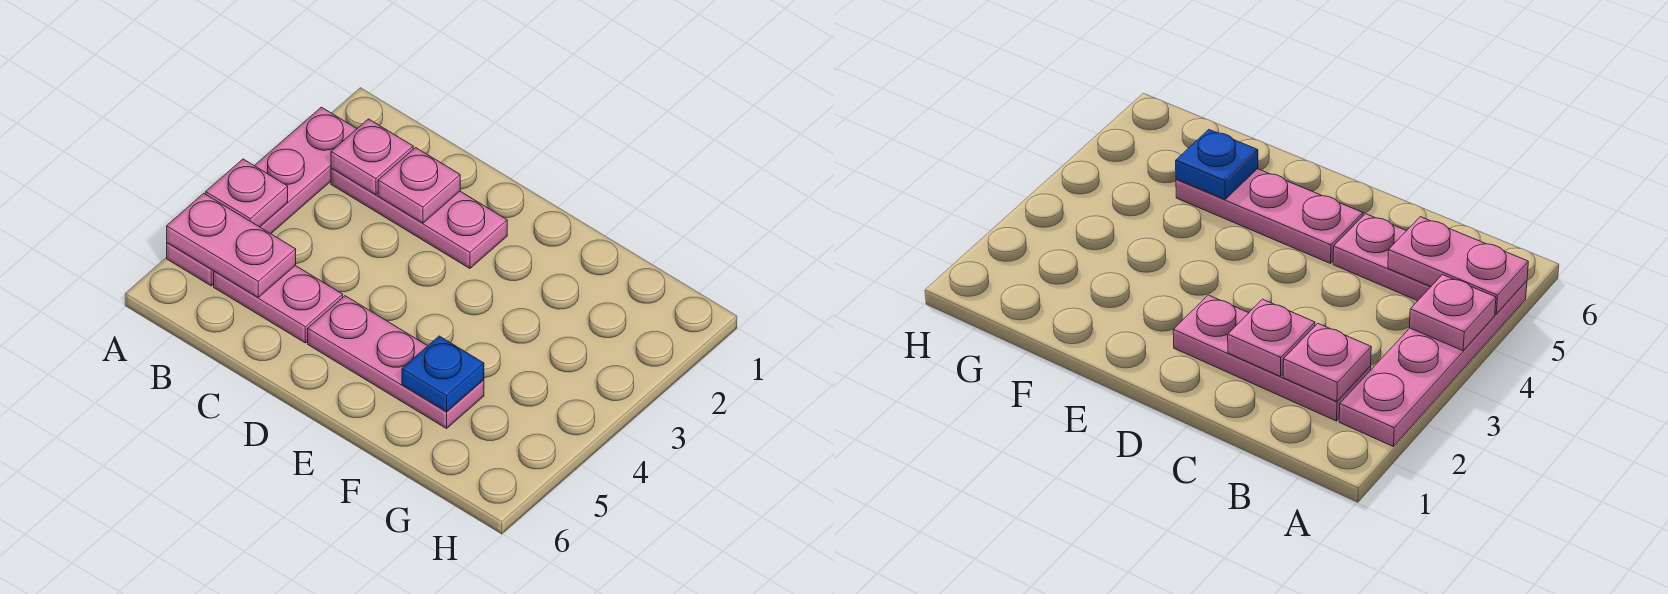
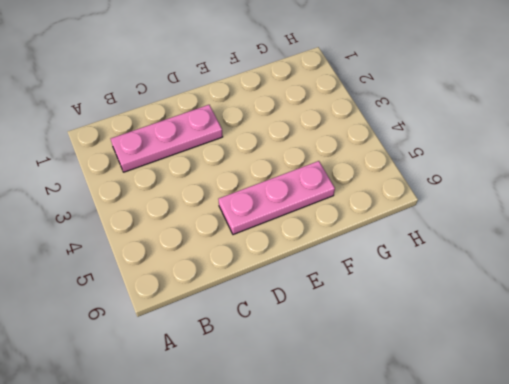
none -> pink 1x4 plate [167,107,357,286]
none -> pink 1x2 plate [214,266,343,343]

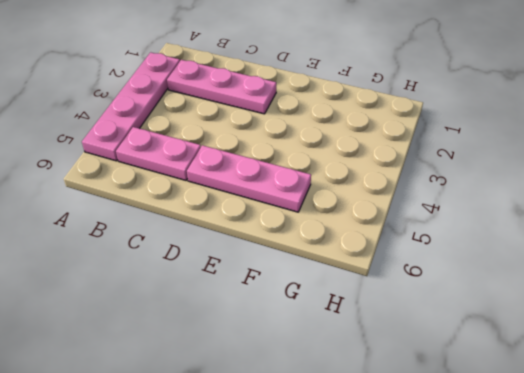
none -> pink 1x1 plate [206,159,288,227]
none -> pink 1x2 plate [167,193,296,297]

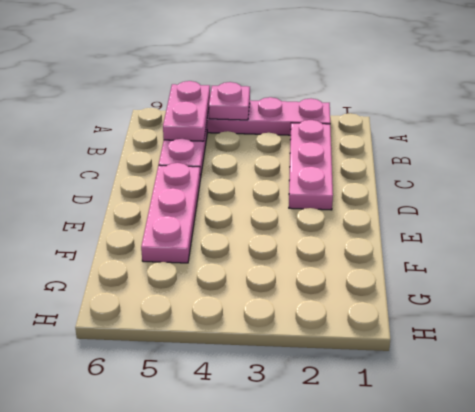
none -> pink 1x1 plate [331,119,413,195]
none -> pink 1x1 plate [378,148,460,223]

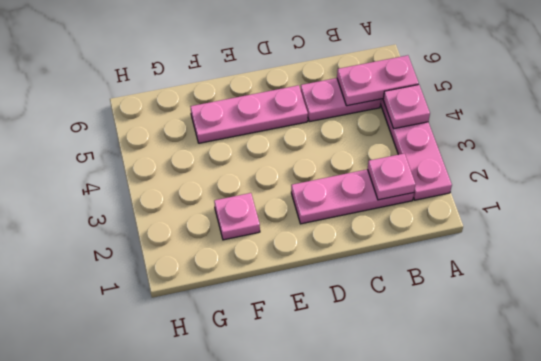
pink 1x1 plate [214,193,260,240] -> pink 1x1 plate moved to [378,148,460,223]
none -> blue 1x1 plate [402,336,484,412]

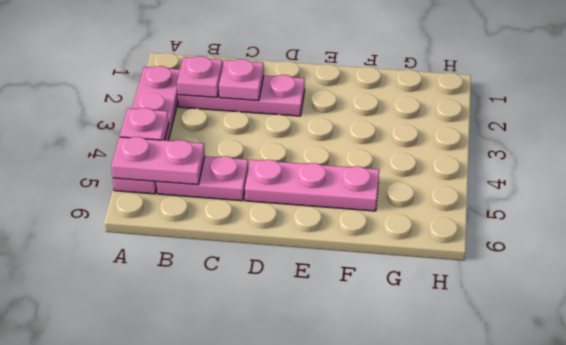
none -> blue 1x1 plate [402,336,484,412]

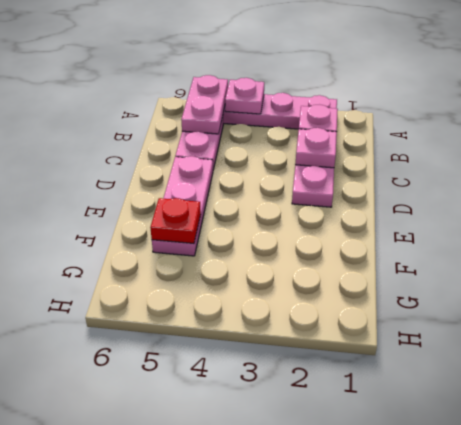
red 1x1 plate [150,198,201,243] -> blue 1x1 plate [402,336,484,412]

